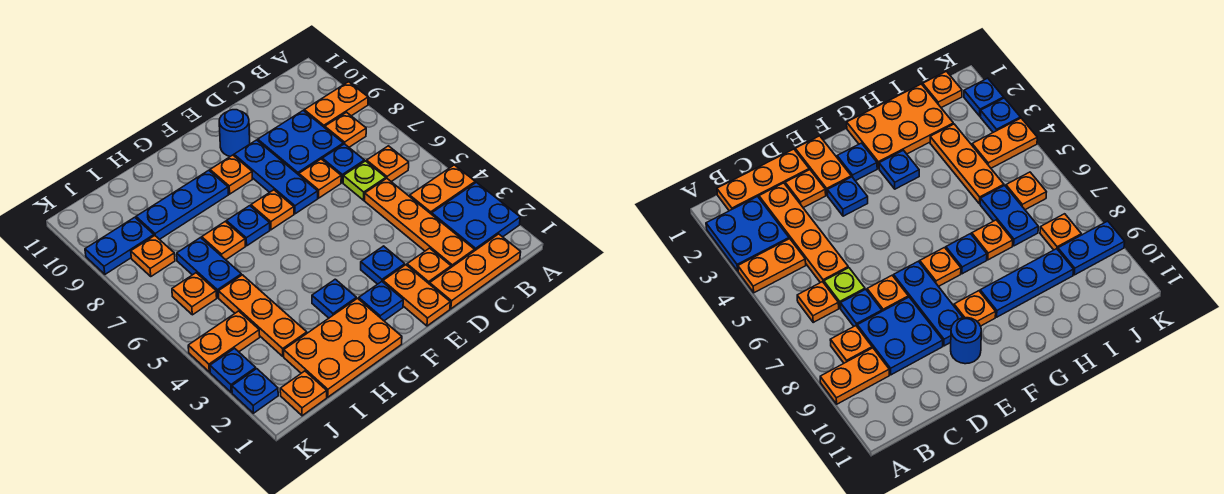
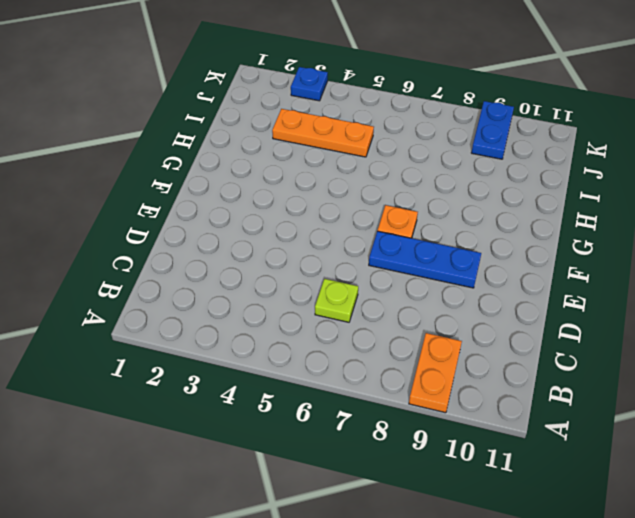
none -> blue 2x2 plate [432,182,520,251]
none -> orange 1x2 plate [410,165,475,214]
none -> orange 1x3 plate [430,234,521,309]
none -> orange 1x1 plate [367,146,409,182]

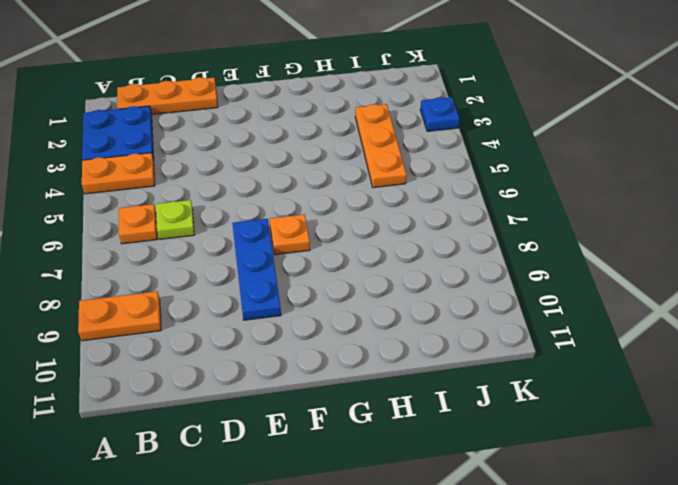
none -> orange 1x1 plate [325,112,366,147]
none -> orange 1x4 plate [364,178,474,267]
none -> blue 1x1 plate [322,144,364,183]
none -> blue 2x2 plate [258,111,343,175]

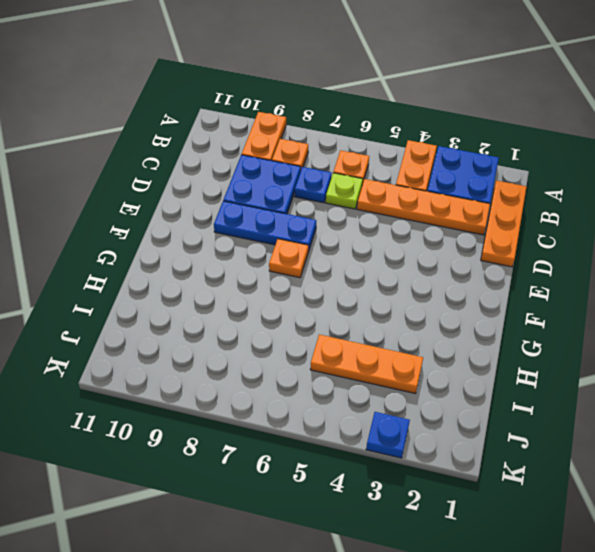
none -> orange 1x1 plate [407,248,451,284]
none -> orange 1x1 plate [299,159,341,198]
none -> orange 1x2 plate [383,265,450,326]
none -> blue 1x1 plate [361,246,405,284]

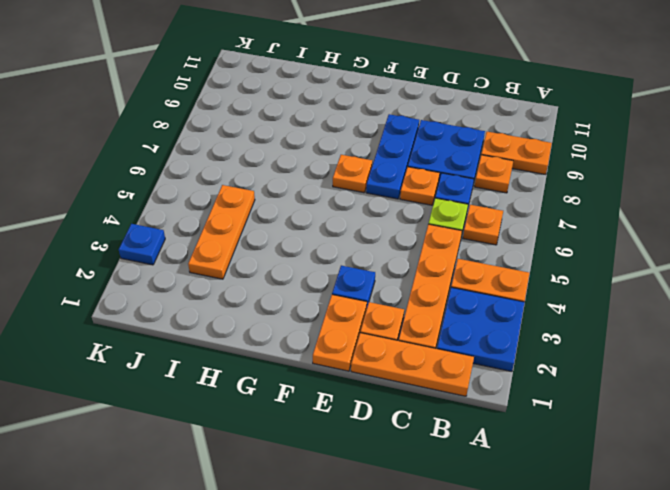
none -> blue 1x1 round brick [219,110,250,156]
none -> blue 1x1 plate [359,282,403,321]
none -> orange 1x1 plate [210,155,252,194]
none -> orange 2x3 plate [284,298,402,397]

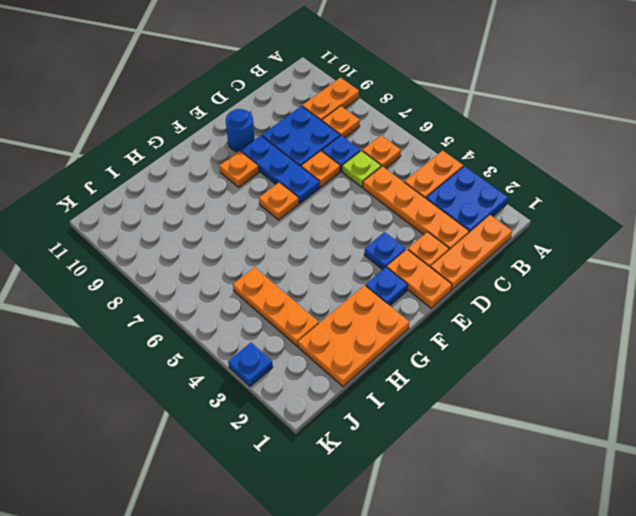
none -> blue 1x1 plate [312,279,356,318]
none -> blue 1x1 plate [227,206,270,246]
none -> blue 1x3 plate [136,170,228,240]
none -> orange 1x1 plate [202,222,245,260]

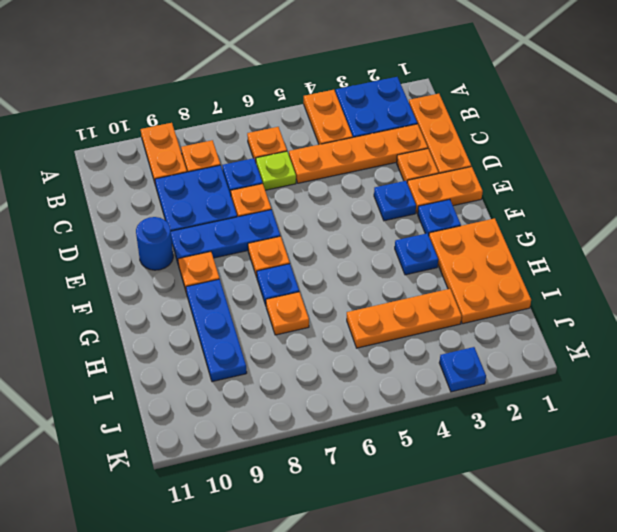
none -> blue 1x2 plate [177,238,241,298]
none -> orange 1x1 plate [280,371,327,416]
none -> orange 1x2 plate [188,311,260,372]
none -> orange 1x1 plate [172,273,217,315]

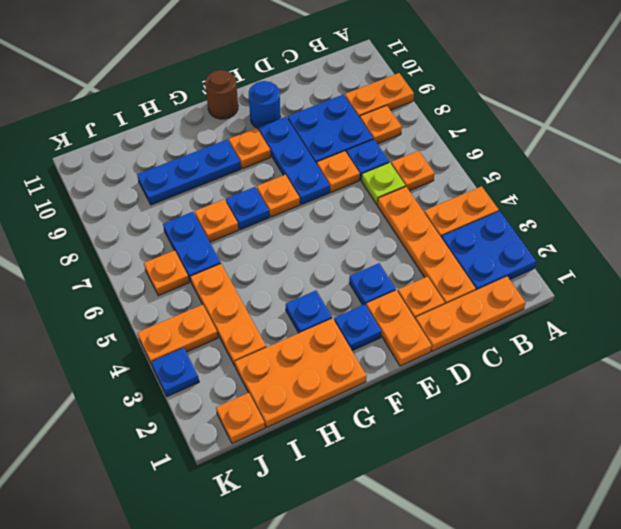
brown 1x1 round brick [205,70,238,119] -> none
none -> orange 1x1 plate [131,236,175,276]
none -> blue 1x2 plate [85,217,154,274]
none -> blue 1x1 plate [232,369,278,413]

